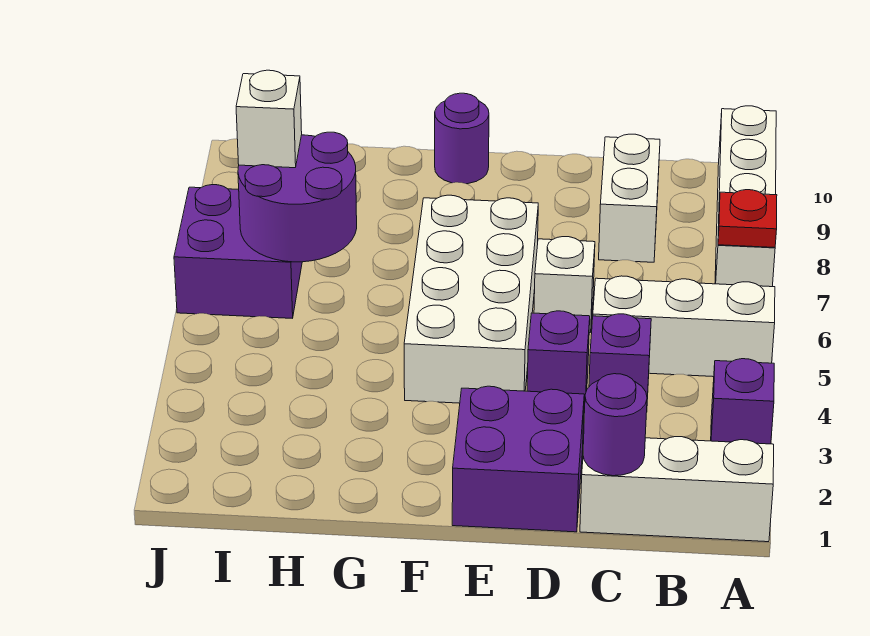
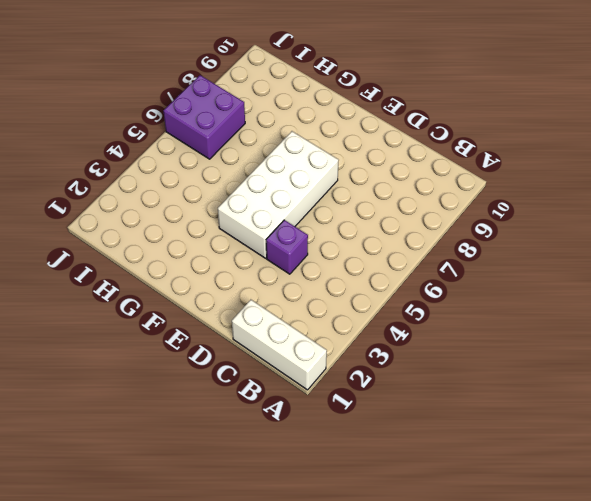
none -> purple 1x1 brick [711,359,774,444]
none -> white 1x3 brick [593,276,775,377]
none -> white 1x4 brick [715,106,776,287]

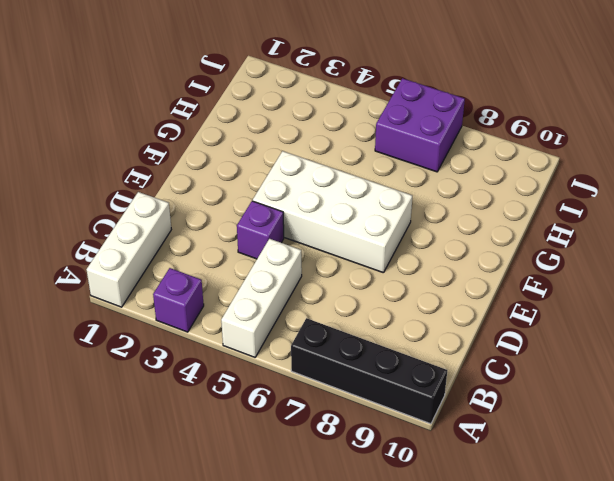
black 1x4 brick [291,318,447,424] -> white 1x4 brick [715,106,776,287]
none -> purple 1x1 brick [589,314,651,399]
none -> white 1x2 brick [599,134,660,262]
none -> purple 2x2 brick [452,386,584,532]

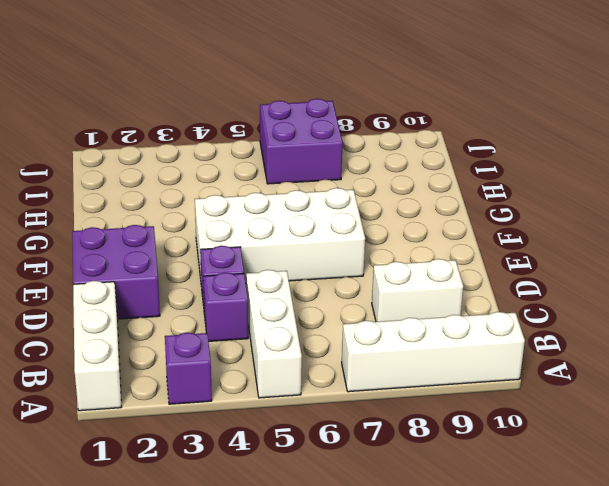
none -> white 1x1 brick [534,237,595,333]
none -> purple 1x1 round brick [435,93,489,184]
none -> red 1x1 plate [718,190,777,248]

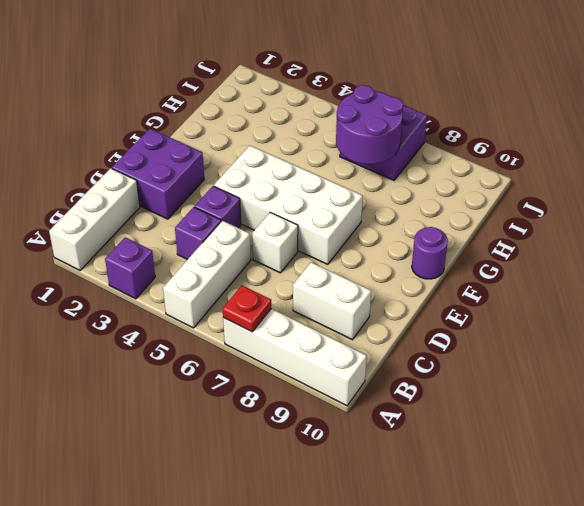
none -> purple 1x1 round brick [583,374,647,476]
none -> white 1x1 brick [236,70,302,168]

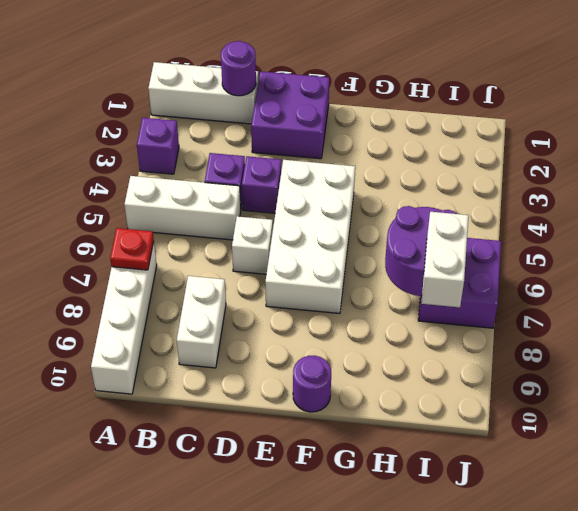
white 1x2 brick [421,212,469,307] -> white 1x1 brick [236,70,302,168]

